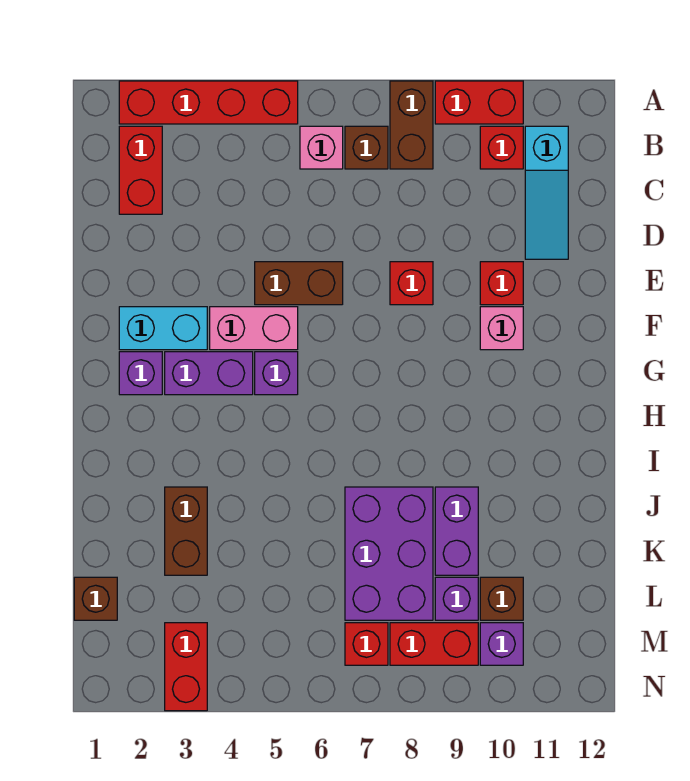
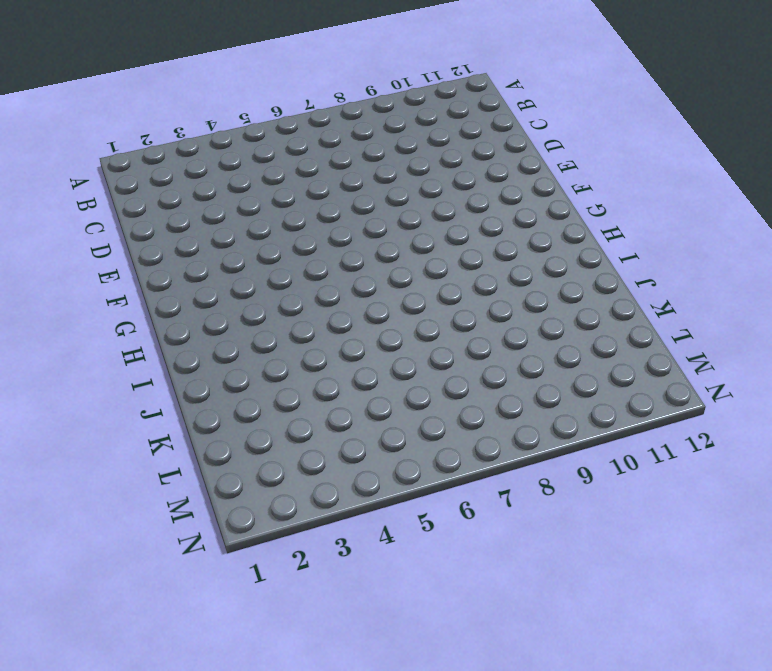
none -> red 1x4 brick [119,81,298,124]
none -> brown 1x2 brick [390,81,433,169]
none -> red 1x2 brick [435,81,523,124]

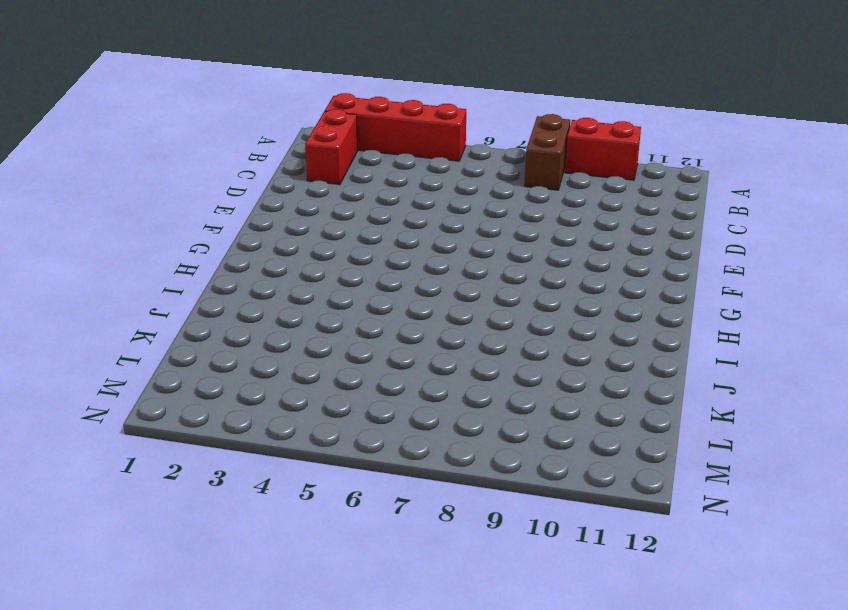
none -> pink 1x1 brick [300,126,343,169]
none -> brown 1x1 brick [345,126,388,169]
none -> red 1x1 brick [480,126,523,169]

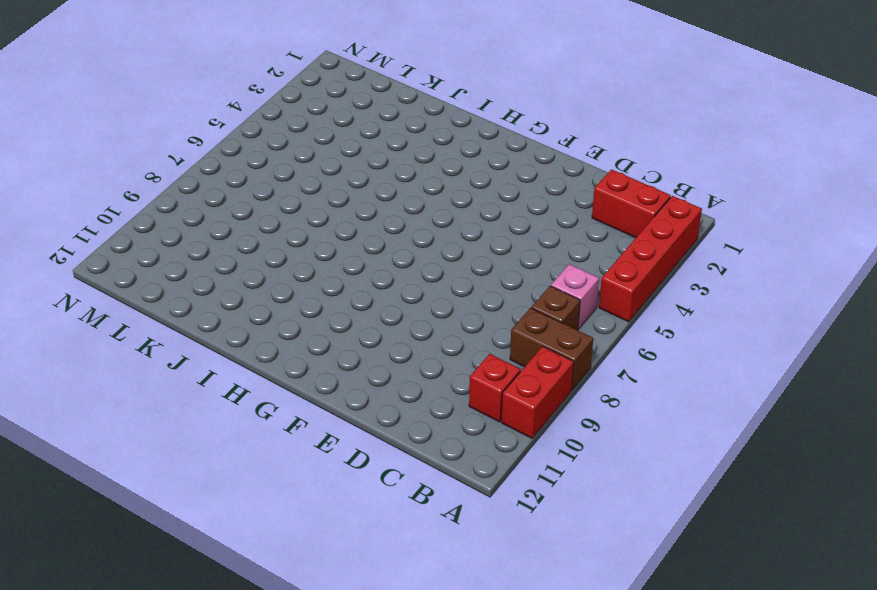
none -> cyan 1x3 slope [525,126,568,259]
none -> brown 1x2 brick [255,262,343,305]
none -> red 1x1 brick [390,262,433,305]

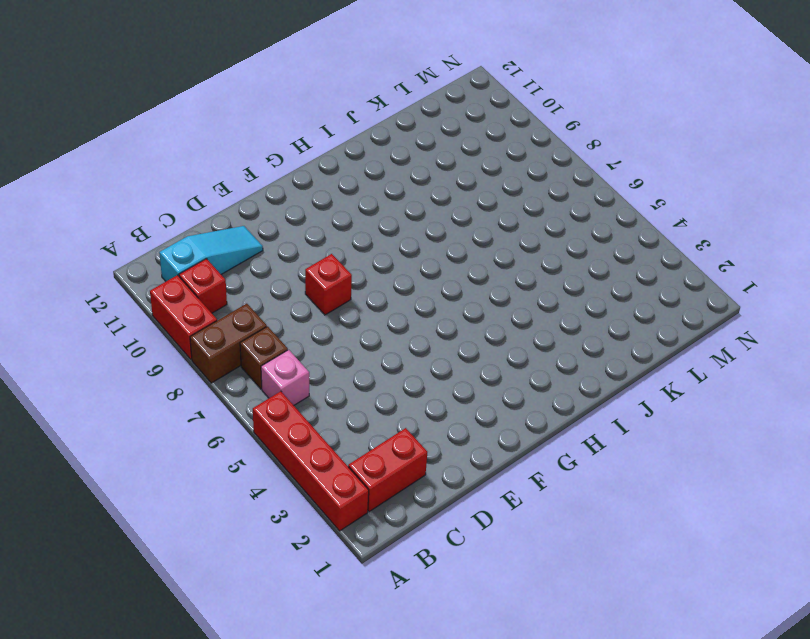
none -> brown 1x2 brick [255,262,343,305]
none -> red 1x1 brick [480,262,523,305]
none -> cyan 1x2 brick [119,307,207,350]

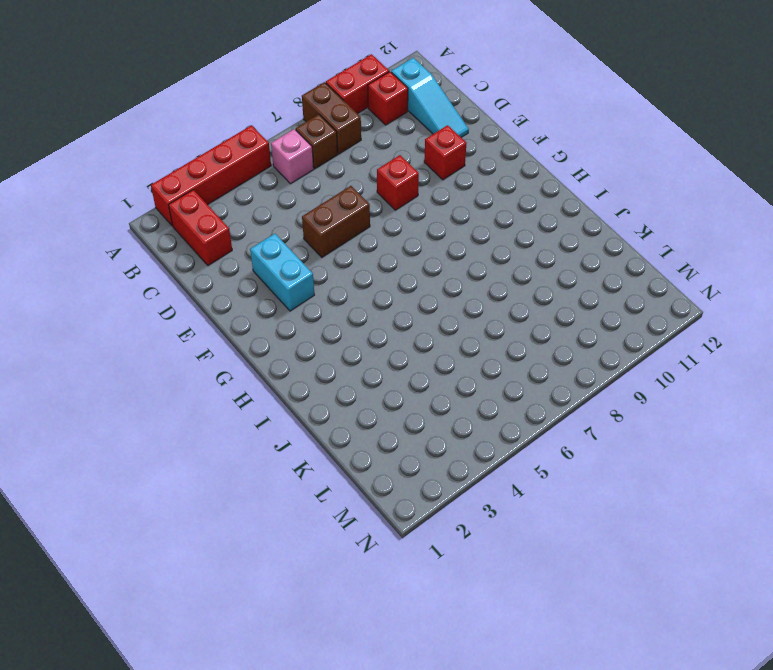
cyan 1x2 brick [250,234,314,311] -> cyan 1x2 brick turned to [119,307,207,350]
none -> pink 1x2 brick [210,307,298,350]
none -> pink 1x1 brick [480,307,523,350]
none -> purple 1x1 brick [119,352,162,395]

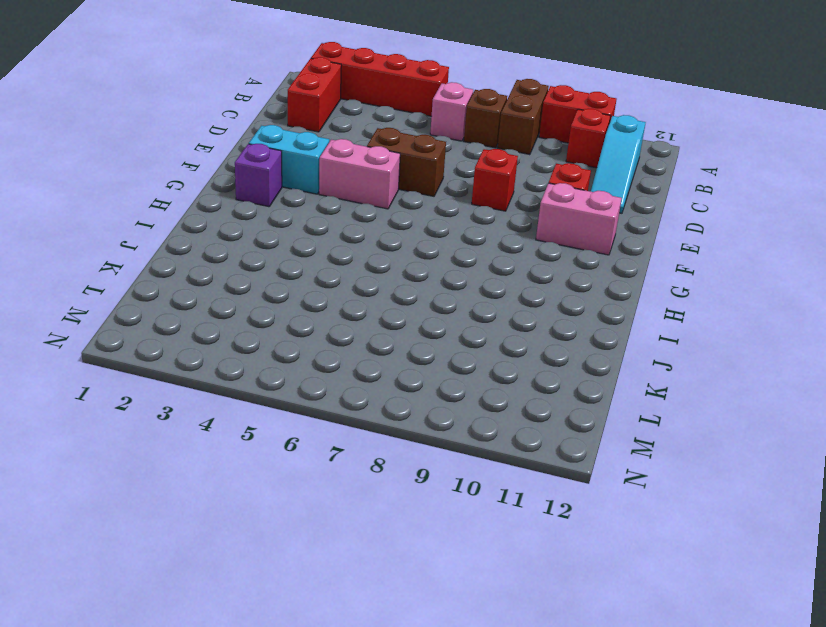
pink 1x2 brick [536,183,622,255] -> pink 1x1 brick [480,307,523,350]
none -> purple 1x2 brick [165,352,253,395]
none -> purple 1x1 brick [255,352,298,395]
none -> brown 1x2 brick [165,487,207,575]

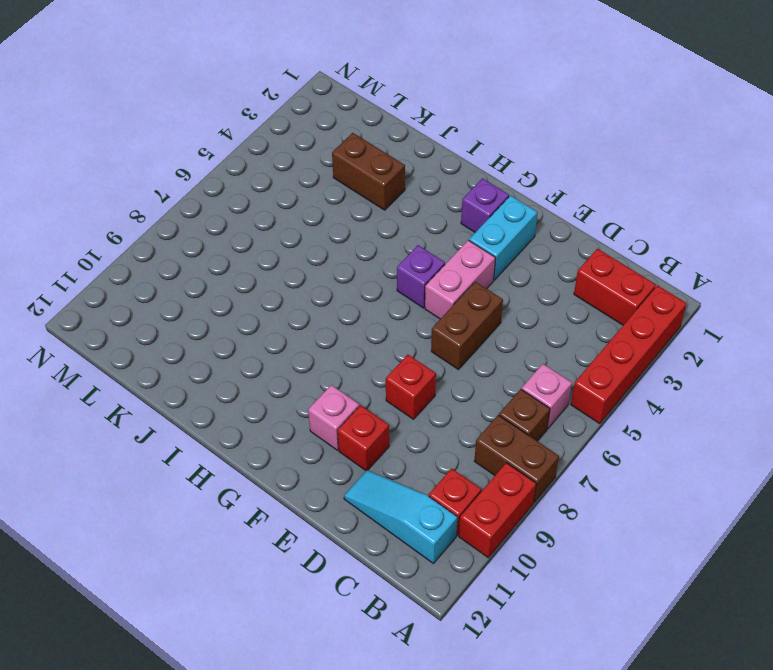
none -> purple 1x2 brick [165,352,253,395]
none -> purple 2x3 brick [345,487,433,620]
none -> purple 1x2 brick [435,487,478,575]

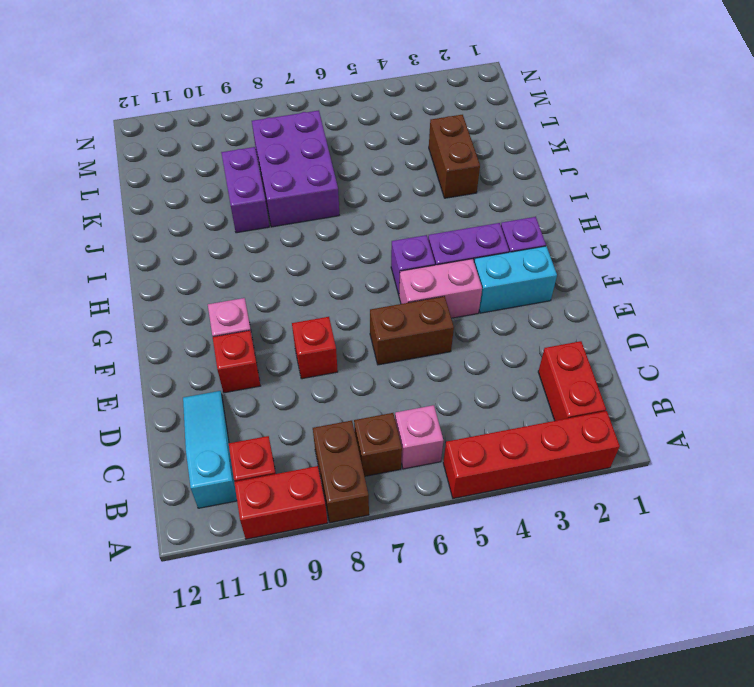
none -> brown 1x1 brick [74,577,117,620]
none -> purple 1x1 brick [435,577,478,620]
none -> brown 1x1 brick [480,577,523,620]

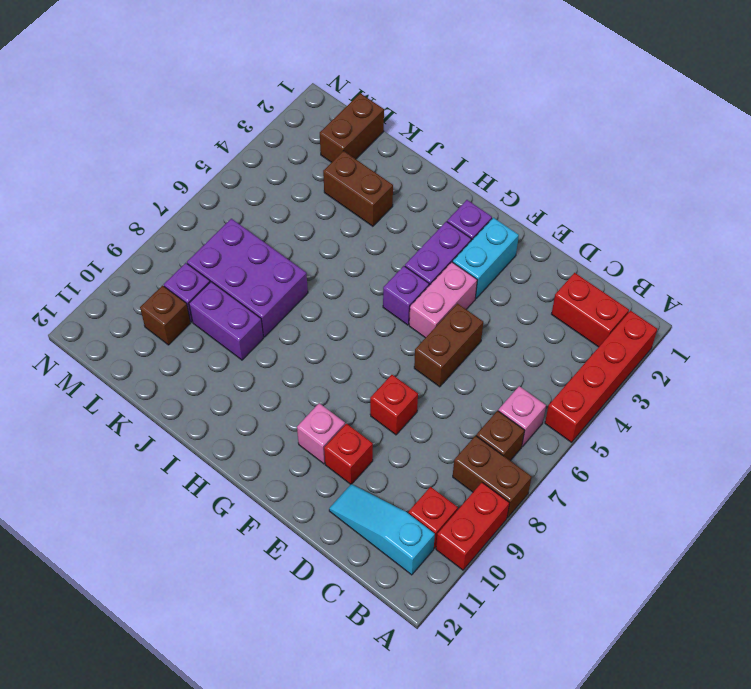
brown 1x2 brick [320,93,384,162] -> brown 1x1 brick [74,577,117,620]
none -> red 1x2 brick [165,623,207,711]
none -> red 1x1 brick [345,623,388,665]
none -> red 1x2 brick [390,623,478,665]

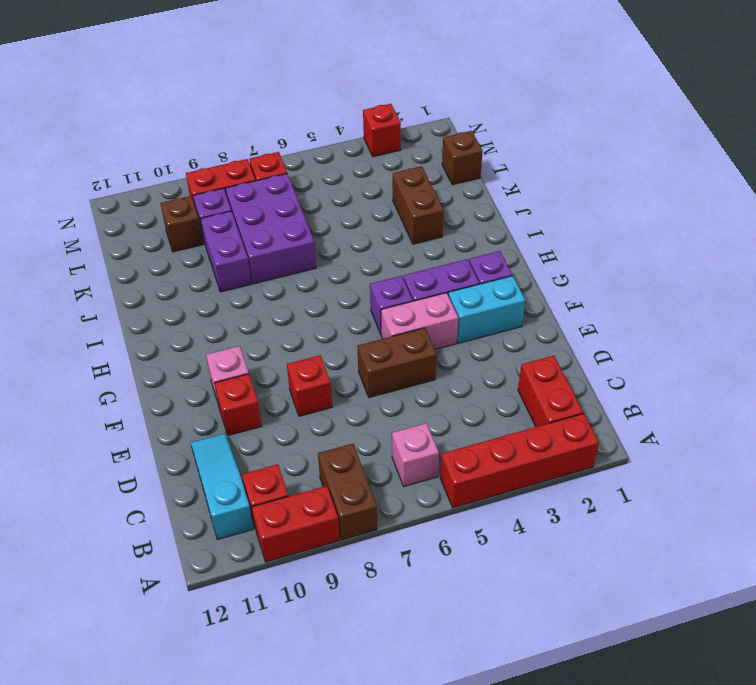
red 1x1 brick [363,104,401,157] -> red 1x2 brick [165,623,207,711]
none -> brown 1x1 brick [345,126,388,169]
none -> purple 1x1 brick [480,623,523,665]

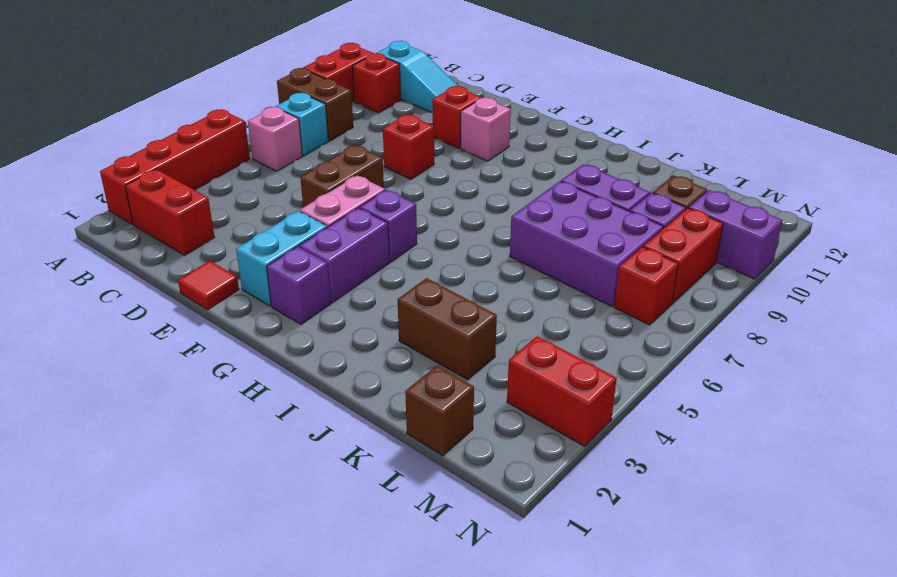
cyan 1x1 brick [275,93,328,156] -> brown 1x1 brick [345,126,388,169]
red 1x1 tile [178,261,239,310] -> none
purple 1x2 brick [689,190,783,279] -> purple 1x1 brick [480,623,523,665]

